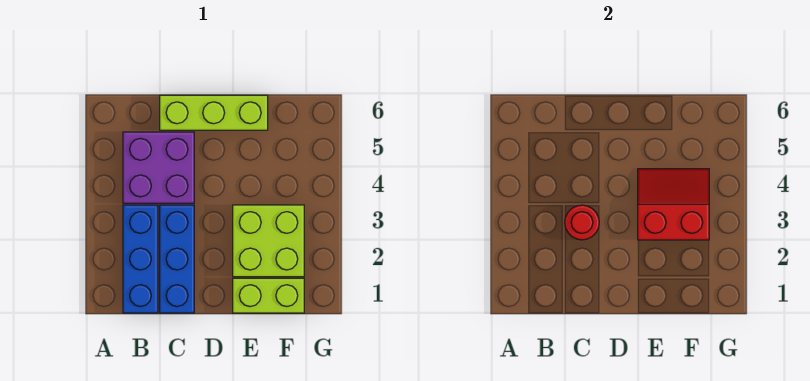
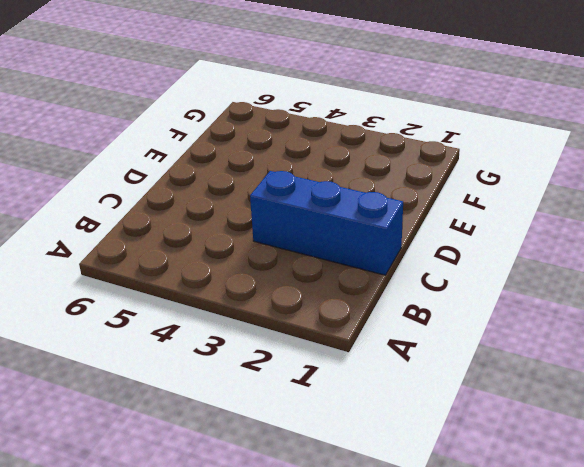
none -> blue 1x3 brick [123,205,158,313]
none -> purple 2x2 brick [123,132,194,203]

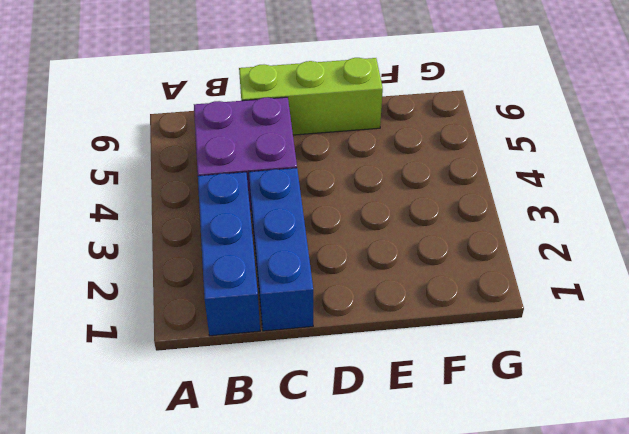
none -> lime 1x2 brick [233,278,304,313]
none -> lime 2x2 brick [233,205,304,277]

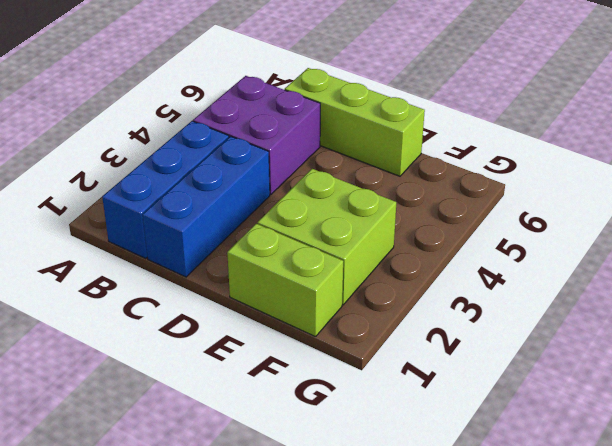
none -> red 1x1 round brick [565,205,599,240]
none -> red 2x2 slope [638,169,709,240]

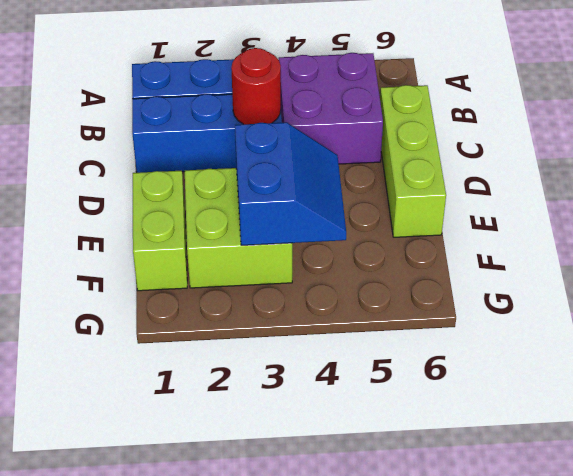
blue 2x2 slope [235,122,346,245] -> red 2x2 slope [638,169,709,240]

